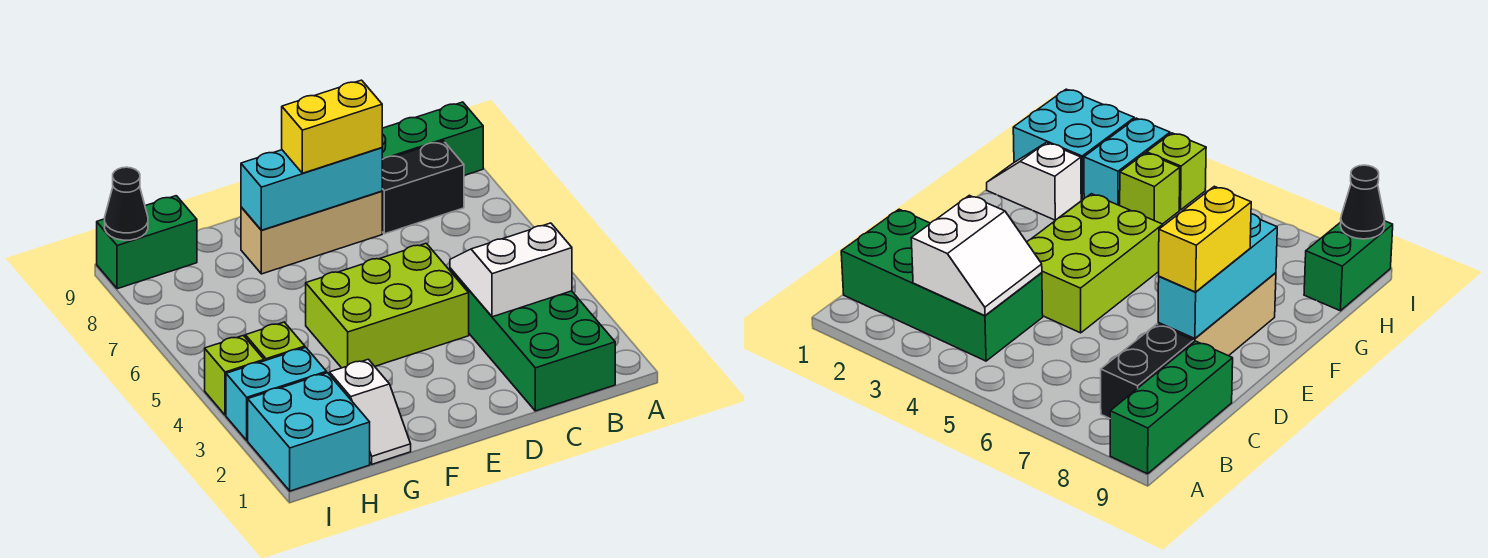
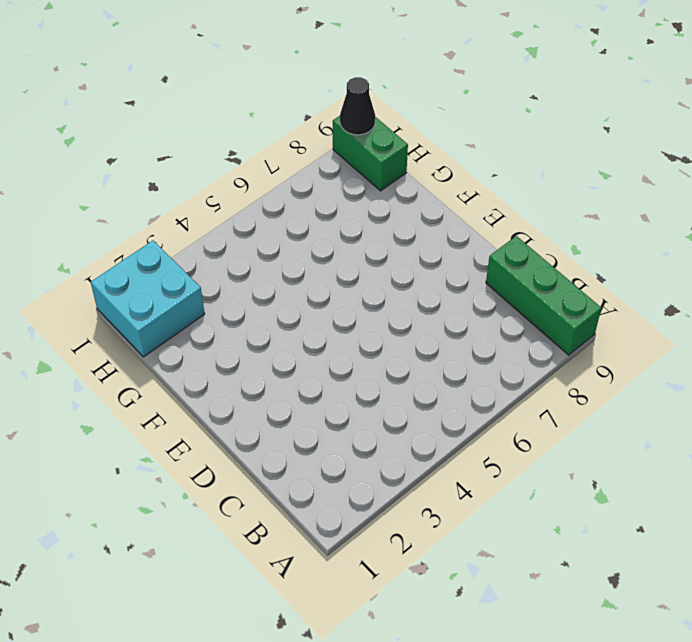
none -> green 2x4 brick [450,268,615,411]
none -> black 1x2 brick [382,141,464,234]
none -> lime 2x3 brick [306,243,469,368]

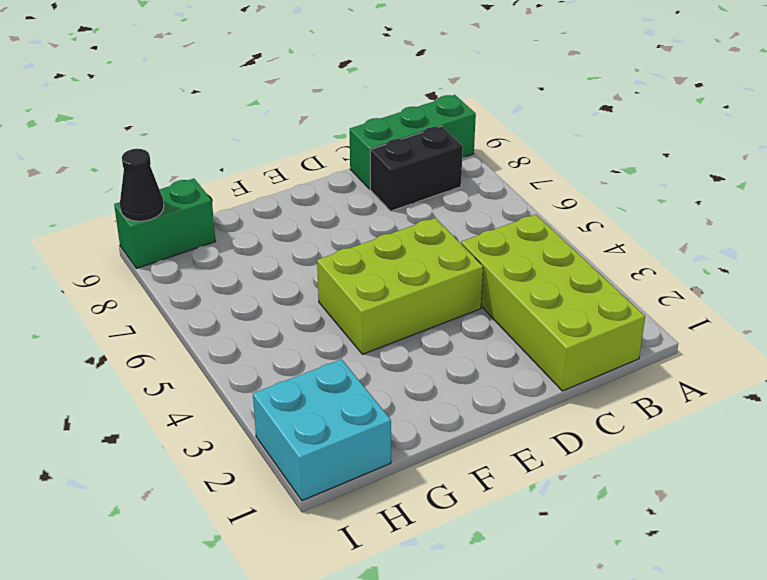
lime 2x4 brick [461,214,645,391] -> green 2x4 brick [450,268,615,411]
none -> tan 1x3 brick [241,191,382,274]
none -> white 1x2 slope [330,359,411,464]
none -> cyan 1x2 brick [226,347,327,440]

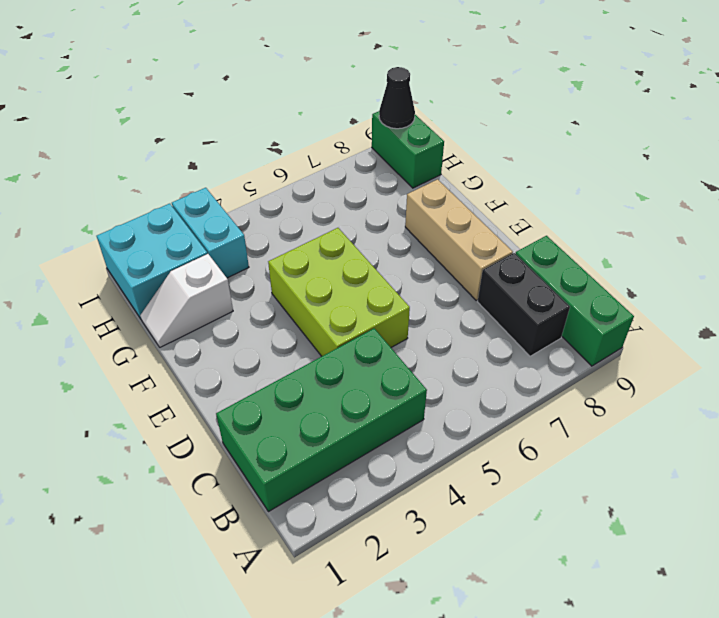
none -> lime 1x1 brick [245,322,305,361]
none -> lime 1x1 brick [205,335,264,415]
none -> white 2x2 slope [450,223,572,317]

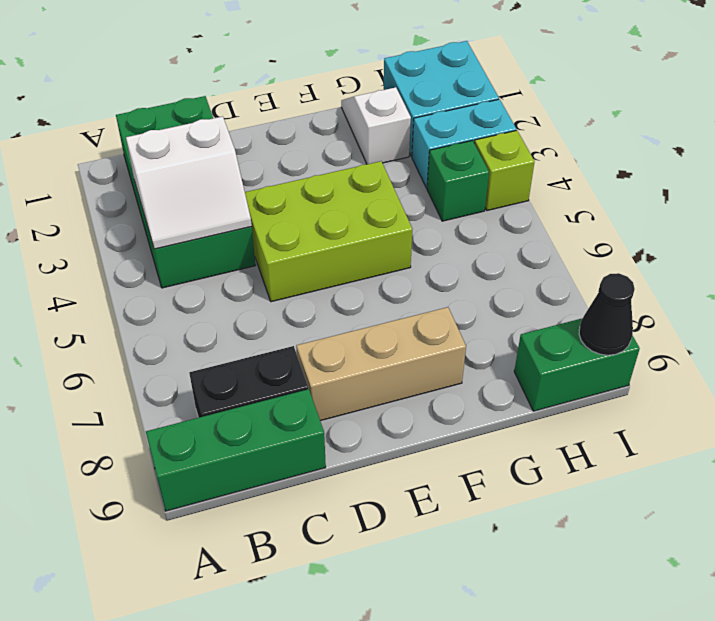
green 1x1 brick [427,141,489,221] -> lime 1x1 brick [245,322,305,361]
none -> cyan 1x3 brick [241,148,382,230]
none -> yellow 1x2 brick [282,80,382,173]

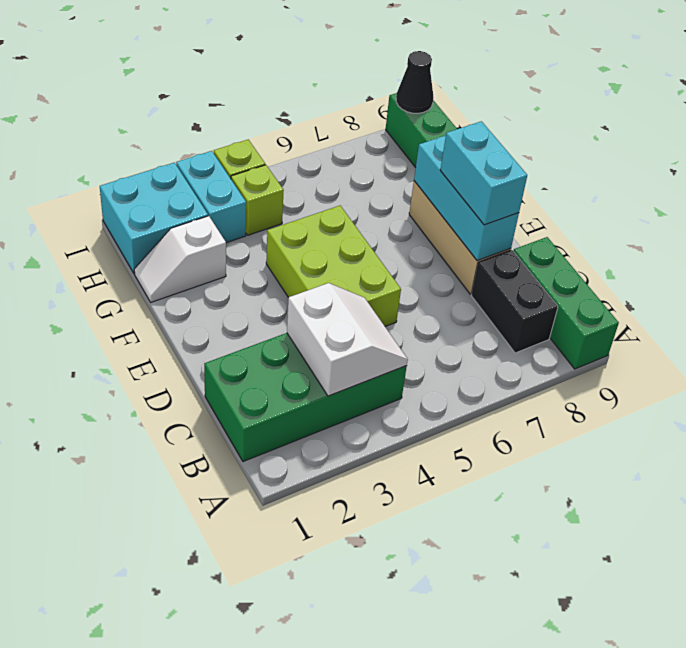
cyan 1x2 brick [440,121,527,225] -> yellow 1x2 brick [282,80,382,173]

